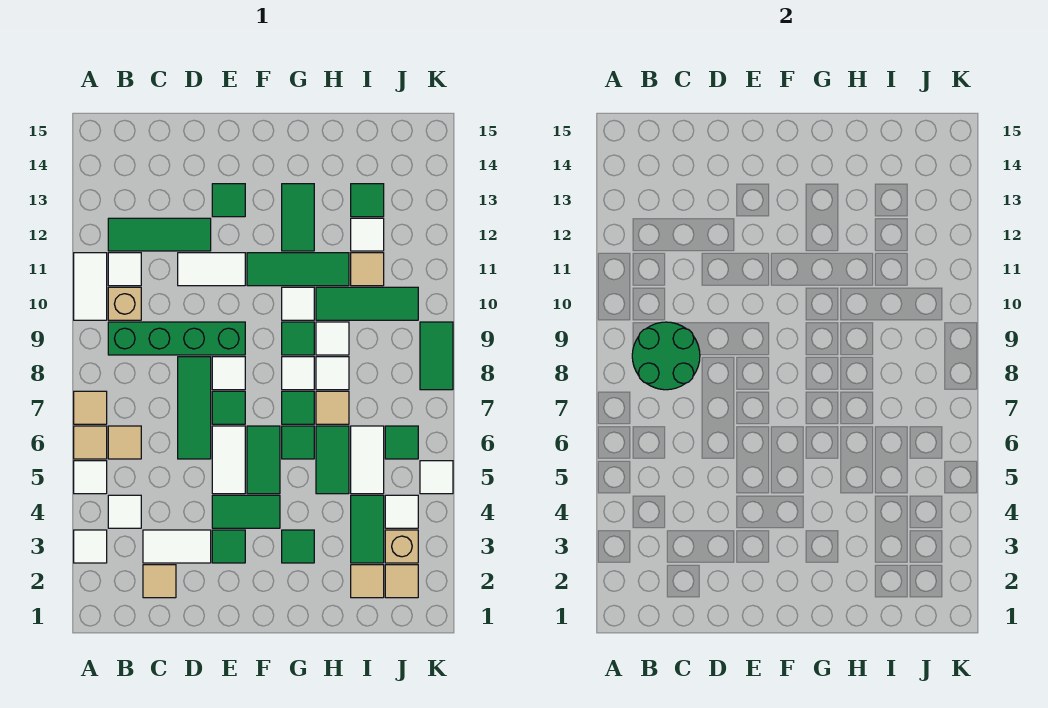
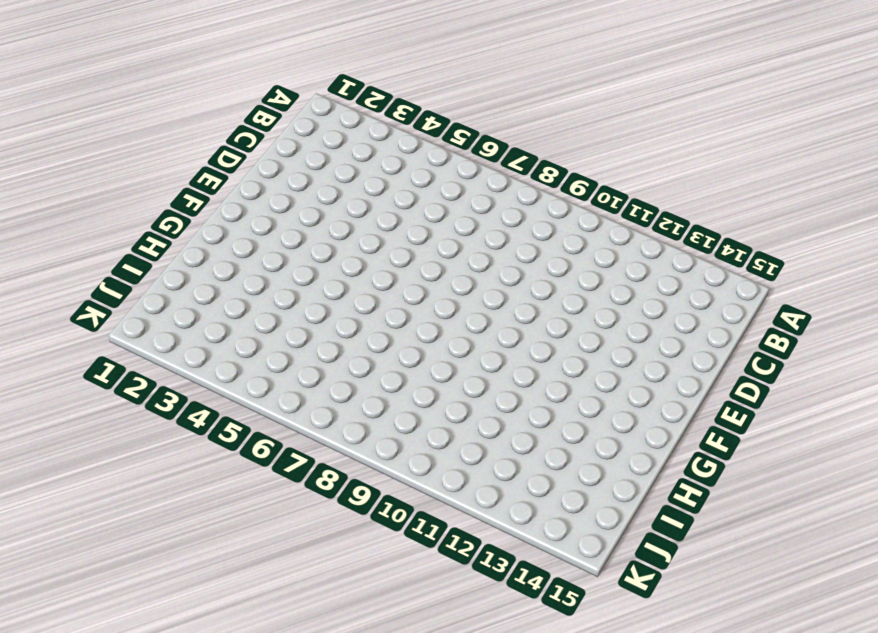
none -> white 1x1 tile [74,530,107,563]
none -> white 1x1 tile [74,461,107,494]
none -> tan 1x1 tile [74,426,107,459]
none -> tan 1x1 tile [74,391,107,424]

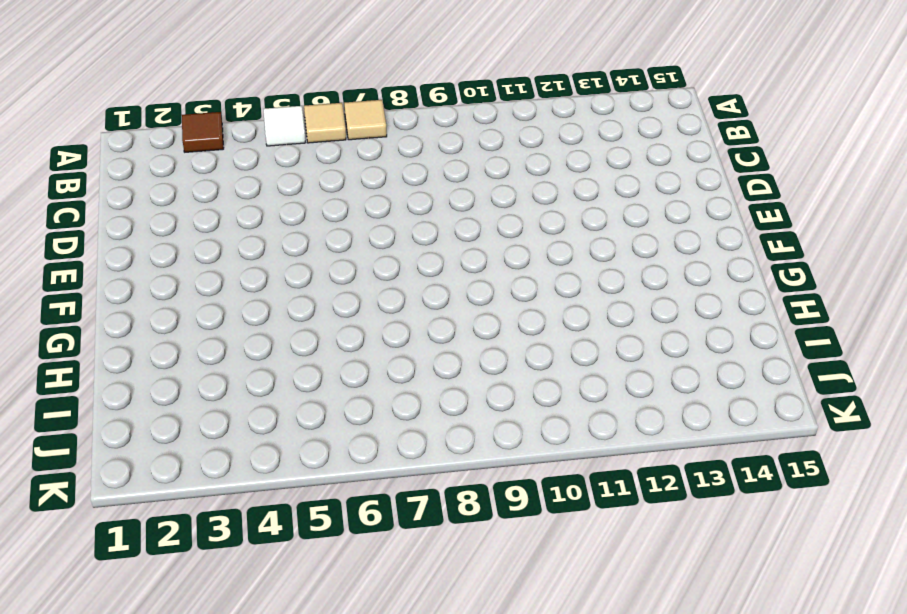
brown 1x1 tile [182,112,224,152] -> white 1x1 tile [74,530,107,563]
none -> white 1x2 tile [74,253,107,320]
none -> white 1x1 tile [108,495,141,528]
none -> tan 1x1 tile [108,426,141,459]
none -> green 1x4 brick [108,322,245,355]

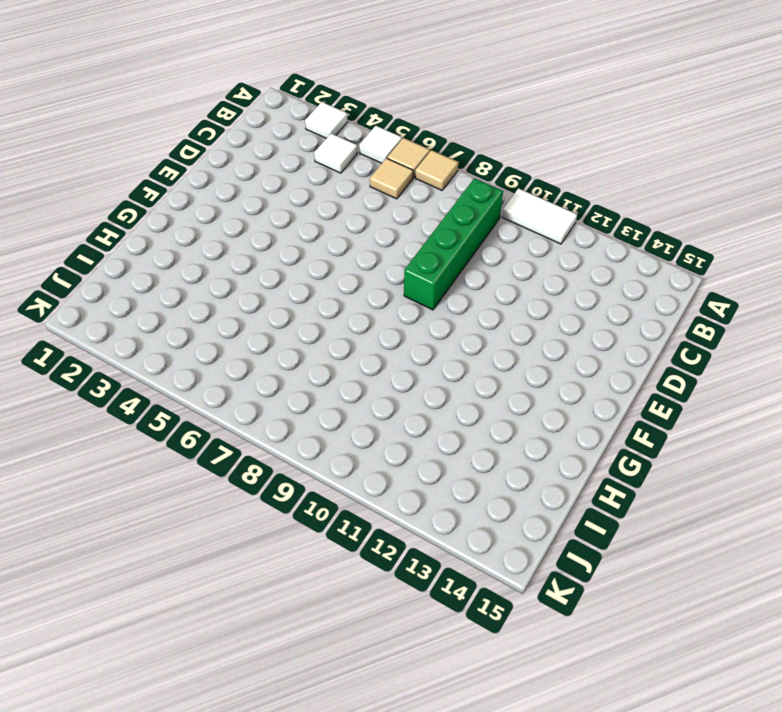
none -> tan 1x1 brick [108,287,141,320]
none -> white 1x1 tile [108,253,141,286]
none -> green 1x3 tile [108,218,211,251]
none -> tan 1x1 tile [143,565,176,598]

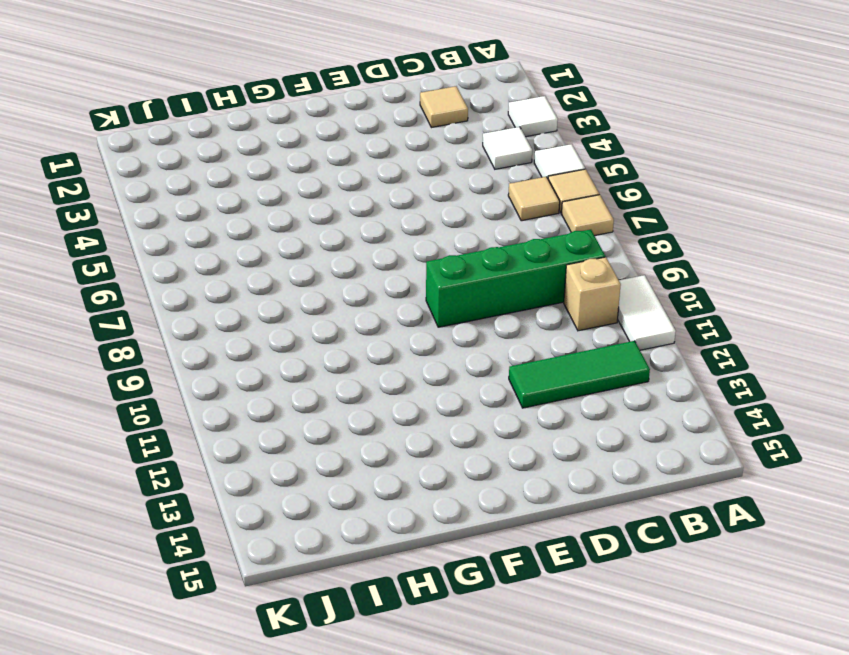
none -> white 1x1 tile [108,253,141,286]
none -> white 1x2 tile [143,530,211,563]
none -> green 1x3 tile [178,357,211,459]
none -> white 1x2 tile [178,253,245,286]

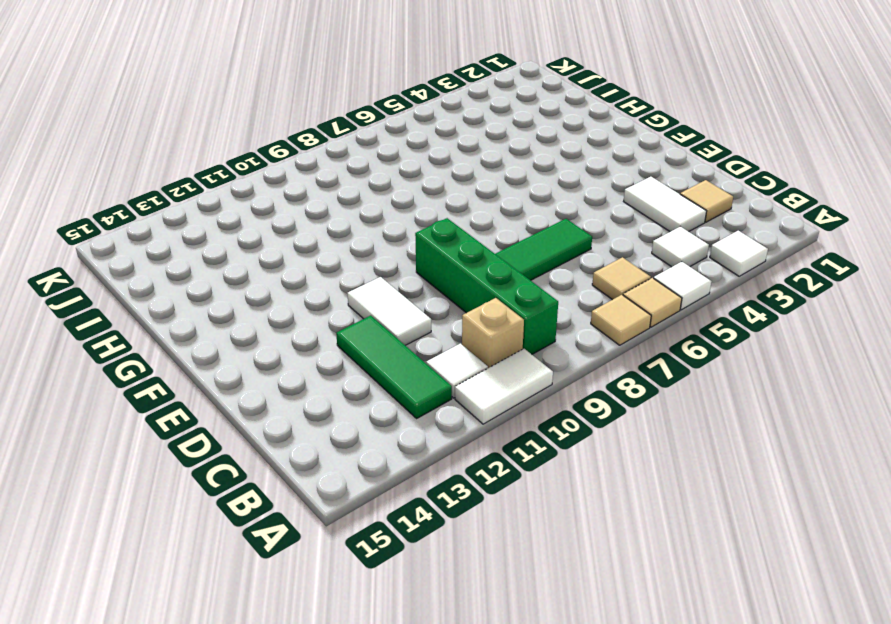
none -> green 1x1 tile [212,530,245,563]
none -> green 1x2 tile [212,495,280,528]
none -> white 1x2 tile [212,426,245,494]
none -> green 1x1 tile [212,391,245,424]

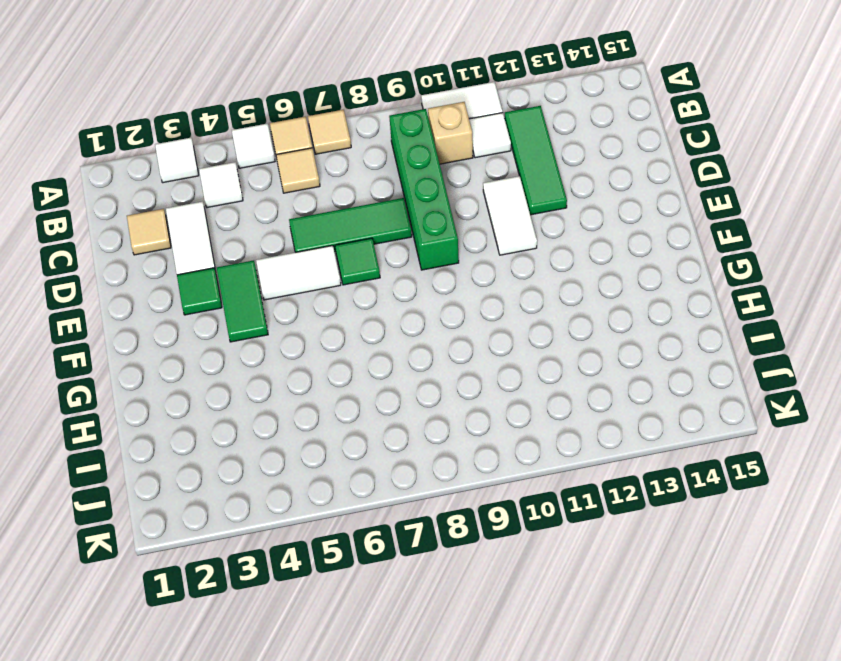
none -> white 1x1 tile [212,357,245,390]
none -> green 1x1 tile [212,184,245,217]
none -> green 1x2 tile [247,426,280,494]
none -> green 1x3 tile [247,253,349,286]

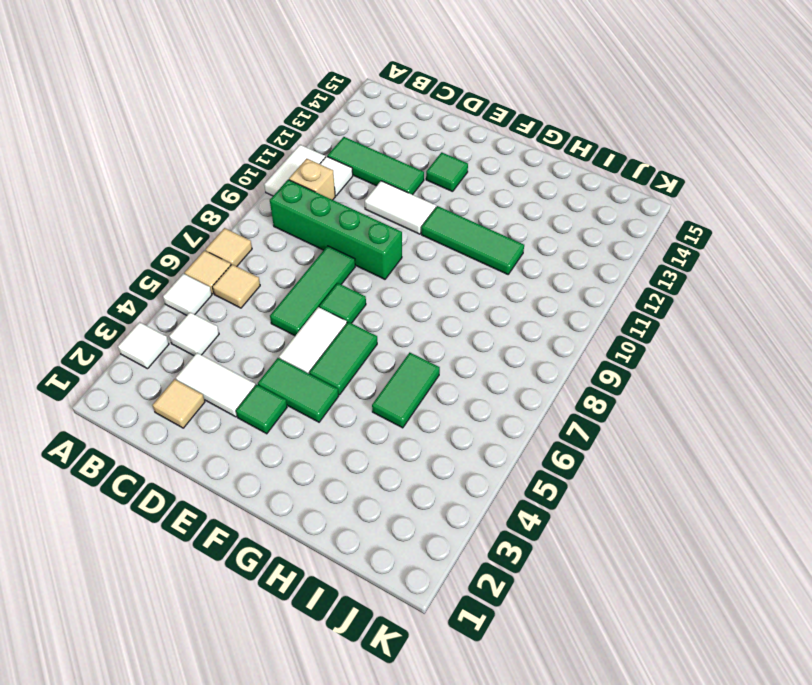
none -> white 1x1 tile [212,357,245,390]
none -> green 1x1 tile [282,530,314,563]
none -> green 1x1 tile [282,426,314,459]
none -> green 1x1 tile [282,391,314,424]

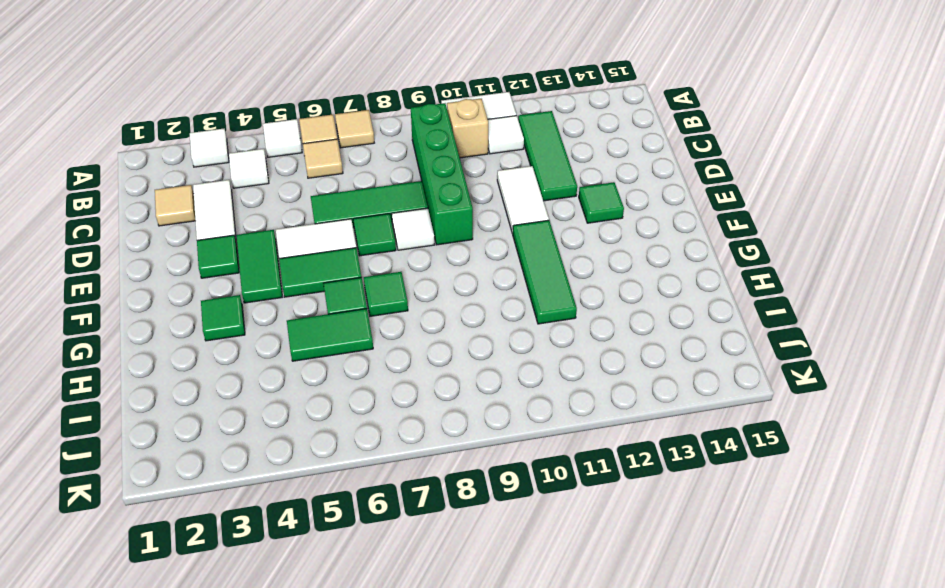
none -> white 1x1 tile [282,357,314,390]
none -> green 1x1 tile [282,322,314,355]
none -> white 1x1 tile [282,287,314,320]
none -> green 1x2 tile [282,184,314,251]

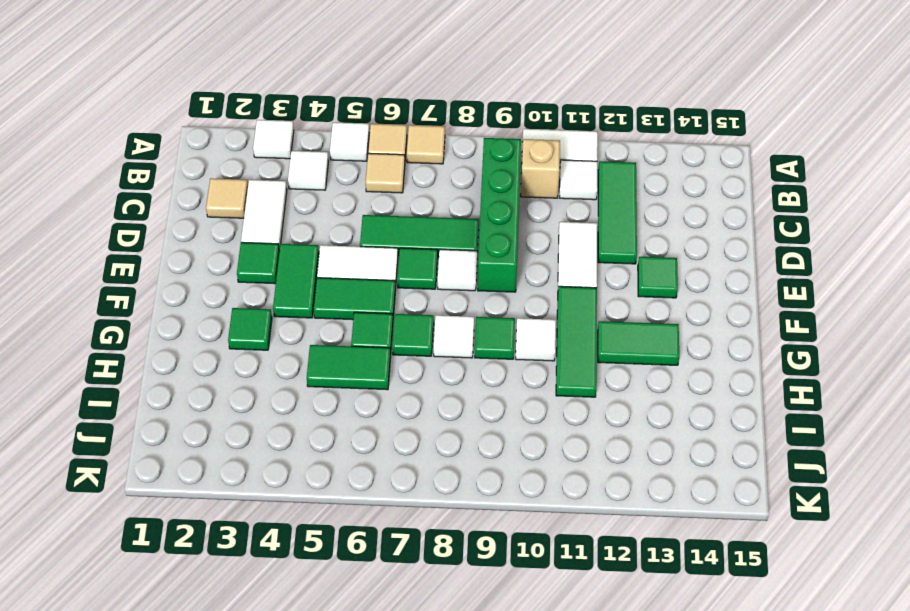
none -> tan 1x1 tile [316,391,349,424]
none -> white 1x1 tile [316,357,349,390]
none -> white 1x1 tile [316,322,349,355]
none -> green 1x3 tile [316,287,418,320]

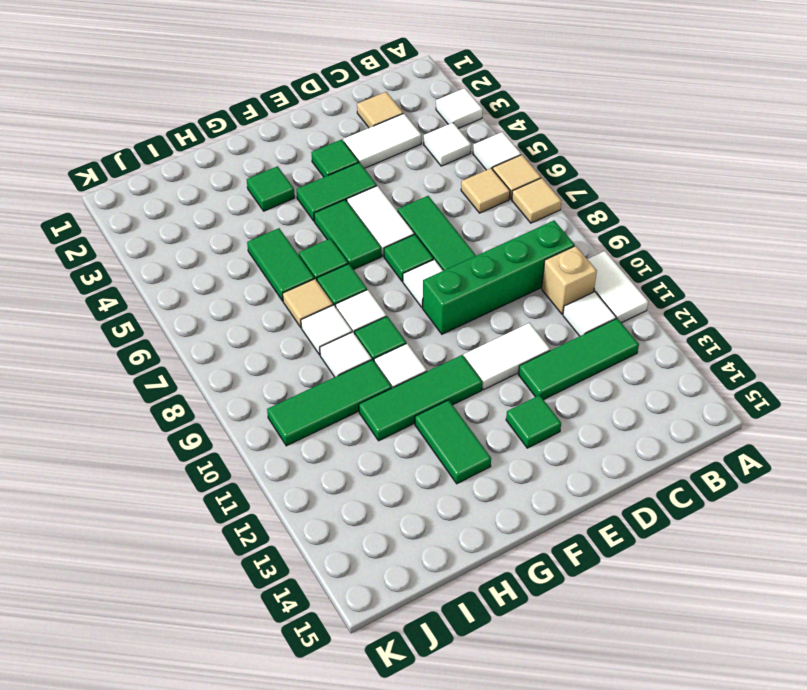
none -> tan 1x1 tile [351,565,384,598]
none -> green 1x2 tile [351,495,384,563]
none -> white 1x2 tile [351,426,384,494]
none -> tan 1x1 tile [351,253,384,286]

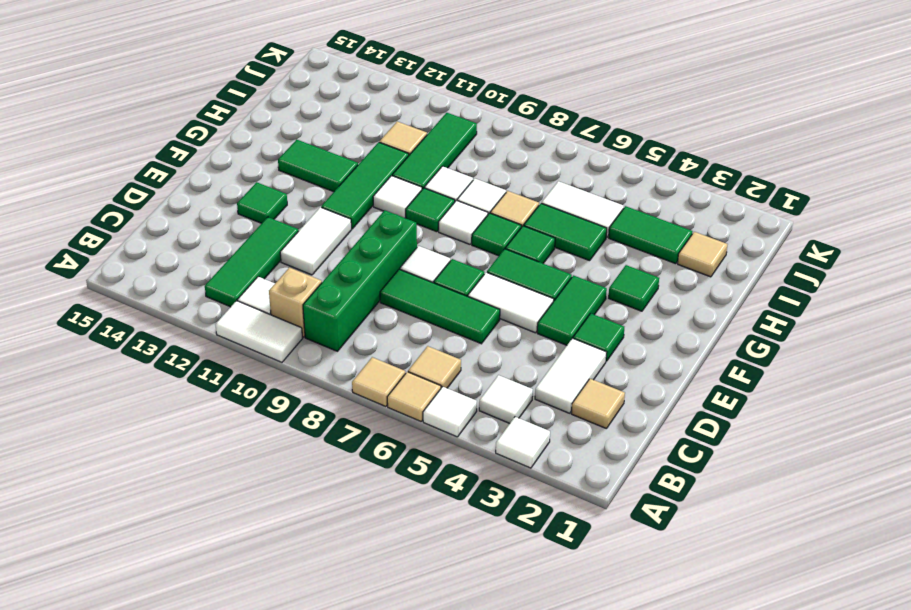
none -> white 1x1 tile [351,218,384,251]
none -> green 1x1 tile [351,184,384,217]
none -> tan 1x1 tile [385,565,418,598]
none -> tan 1x1 brick [385,530,418,563]

